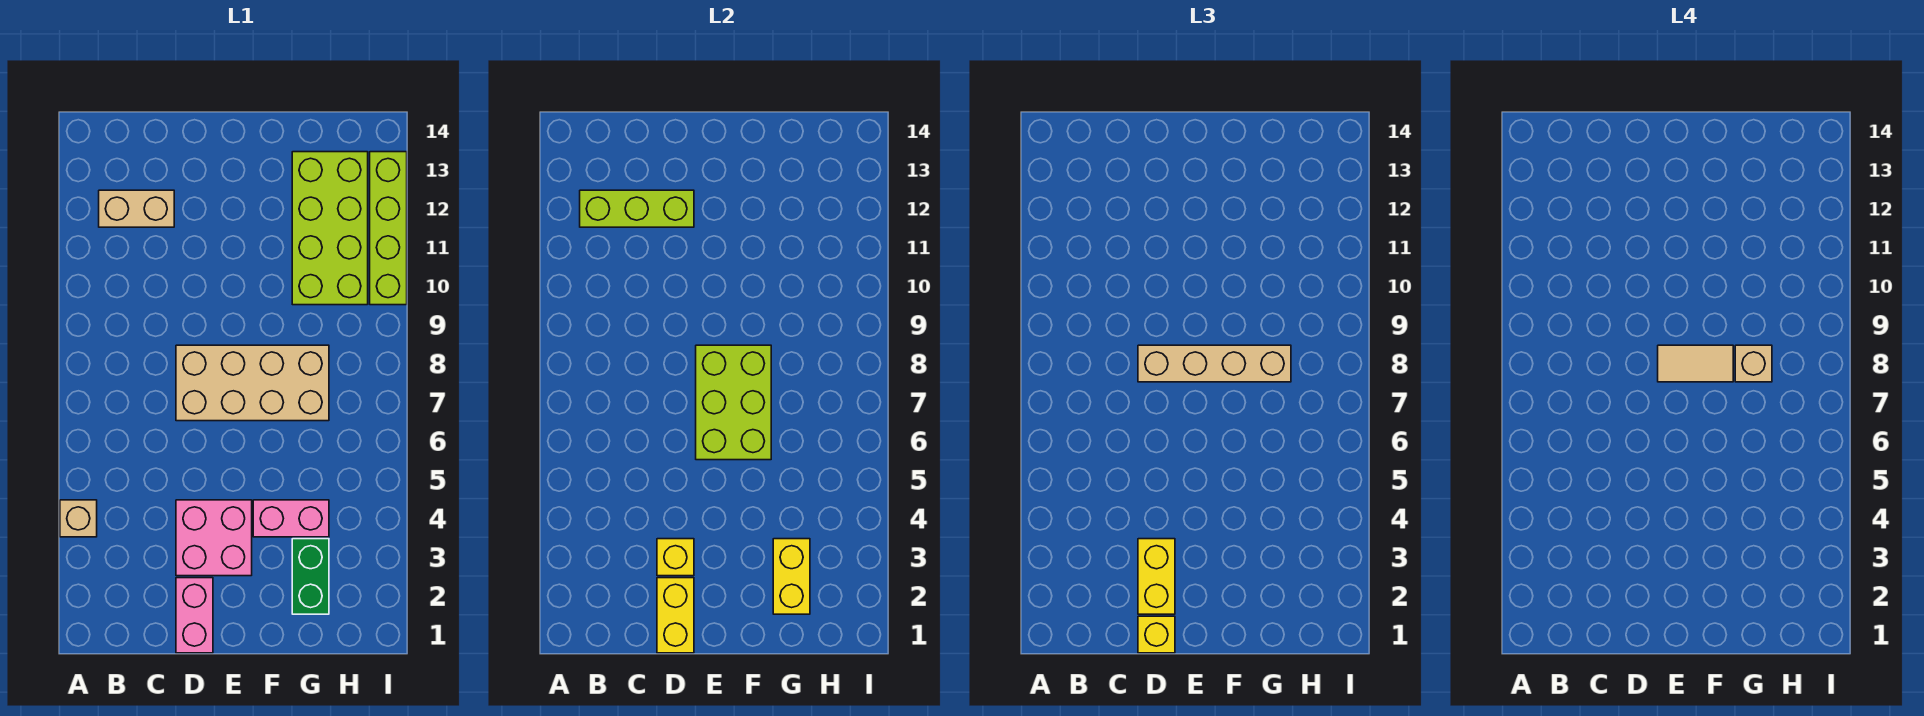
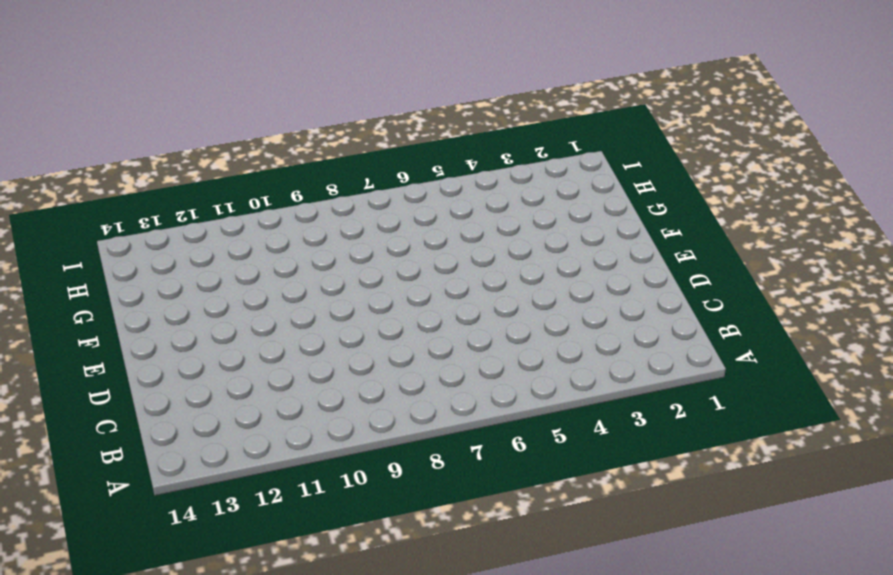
none -> tan 1x1 brick [60,500,97,537]
none -> tan 1x2 brick [99,190,174,227]
none -> pink 1x2 brick [176,578,213,653]

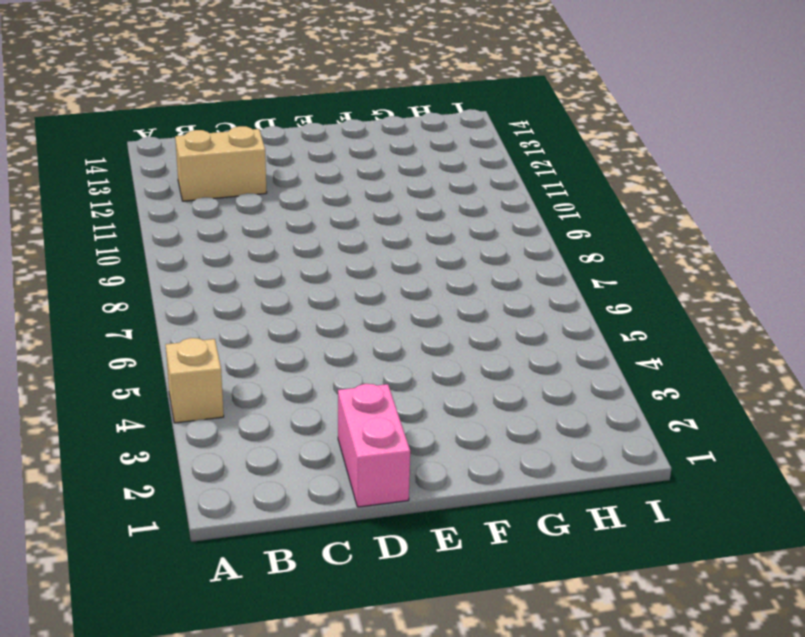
none -> pink 2x2 brick [176,500,252,576]
none -> tan 2x4 brick [176,345,329,421]
none -> pink 1x2 brick [253,500,329,537]

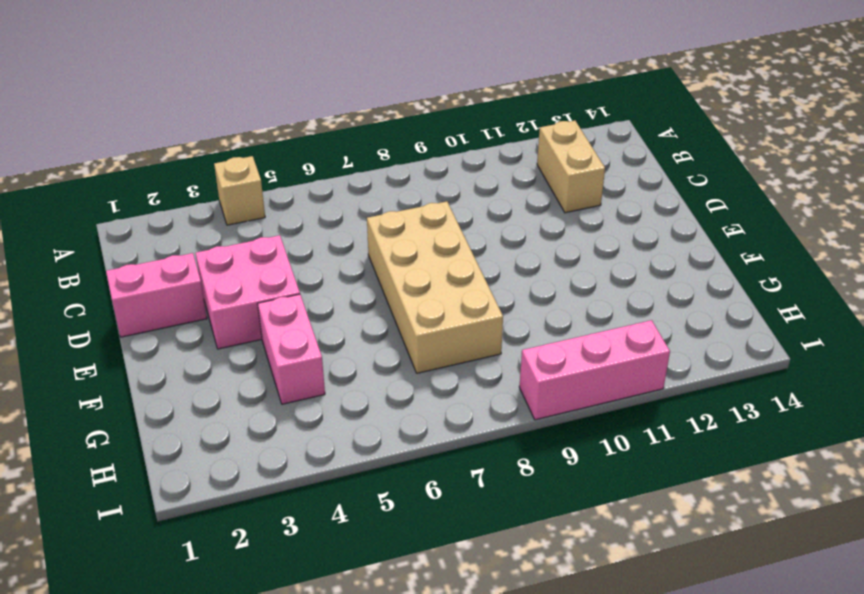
pink 1x3 brick [519,320,670,420] -> lime 1x4 brick [370,152,407,305]
none -> green 1x2 brick [292,539,329,614]
none -> lime 2x4 brick [292,152,368,305]
none -> lime 1x3 brick [580,190,694,227]

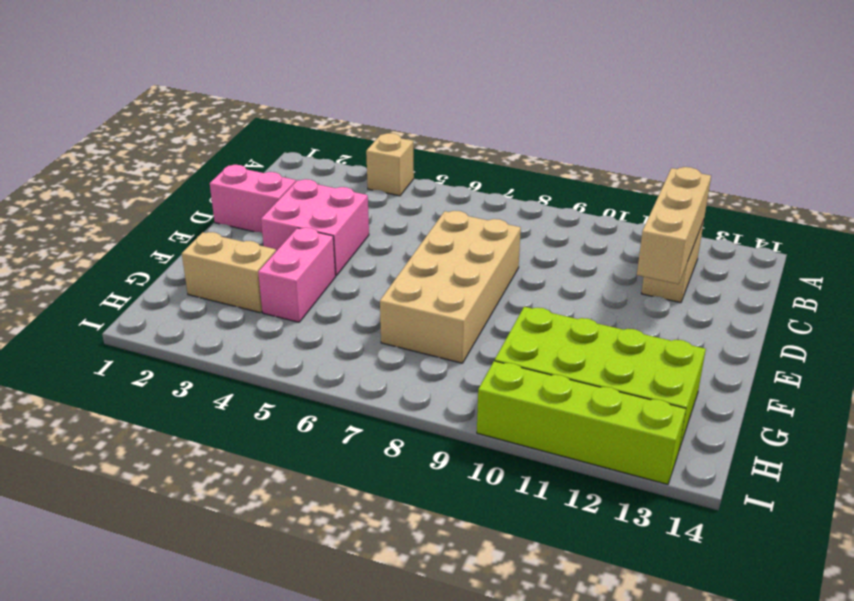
tan 1x3 brick [637,167,711,284] -> lime 1x3 brick [580,190,694,227]
tan 1x2 brick [182,232,276,313] -> green 1x2 brick [292,539,329,614]
none -> yellow 1x2 brick [657,578,694,653]
none -> yellow 1x1 brick [657,539,694,576]
none -> lime 2x3 brick [696,345,771,460]

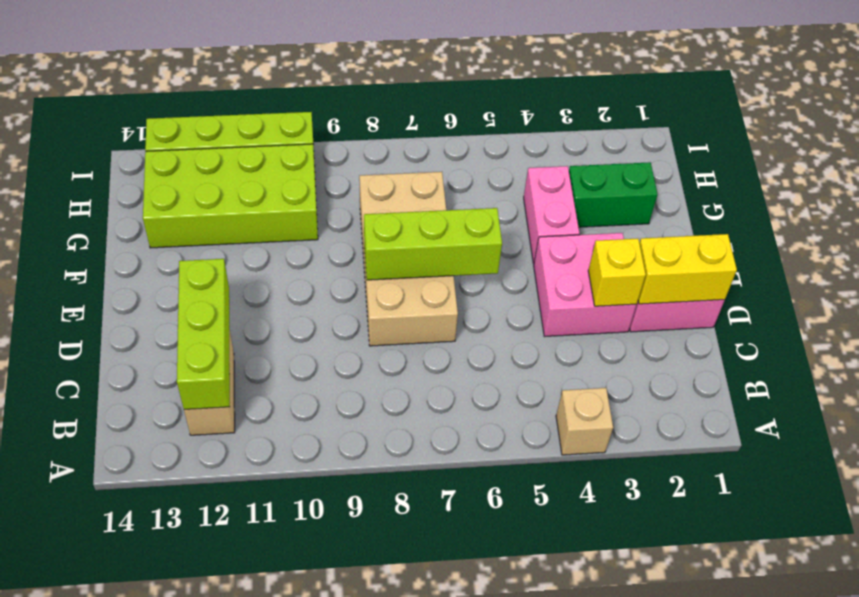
lime 1x3 brick [364,208,502,280] -> lime 2x3 brick [696,345,771,460]
none -> yellow 1x2 brick [773,539,810,614]
none -> yellow 1x1 brick [1138,616,1175,653]
none -> yellow 1x2 brick [1138,539,1175,614]

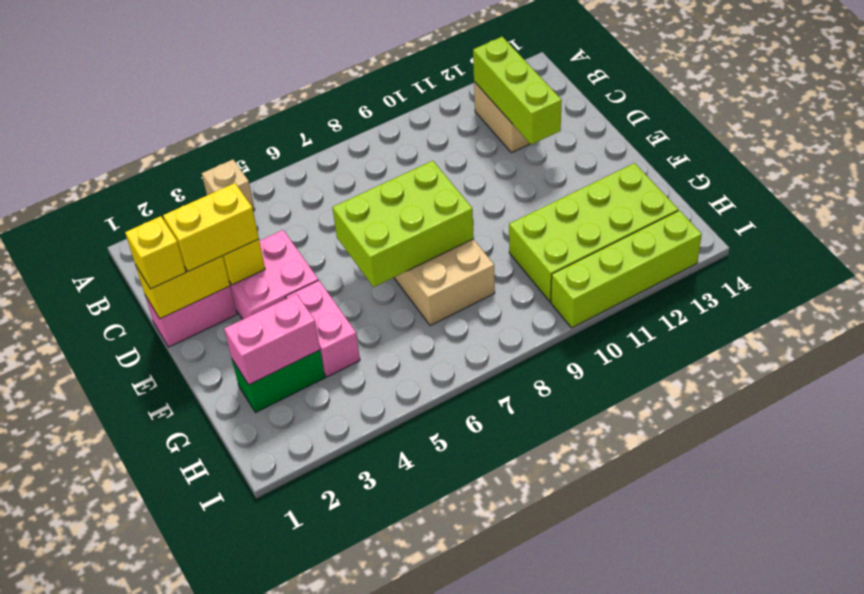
pink 1x2 brick [224,294,320,385] -> yellow 1x2 brick [773,539,810,614]
none -> tan 1x4 brick [1138,345,1291,382]
none -> tan 1x2 tile [1658,345,1733,382]
none -> tan 1x1 brick [1735,345,1772,382]

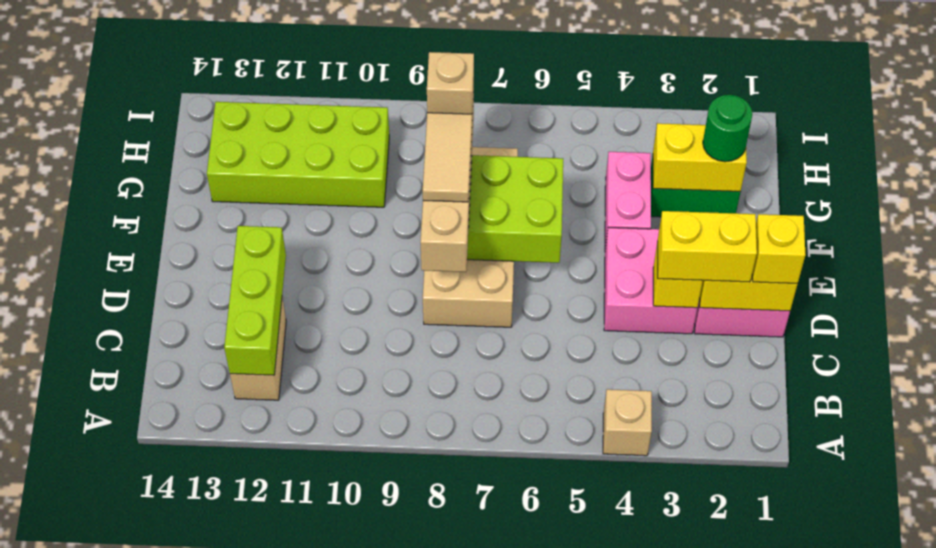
green 1x1 round brick [703,95,752,162] -> none
none -> lime 1x4 brick [370,152,407,305]

